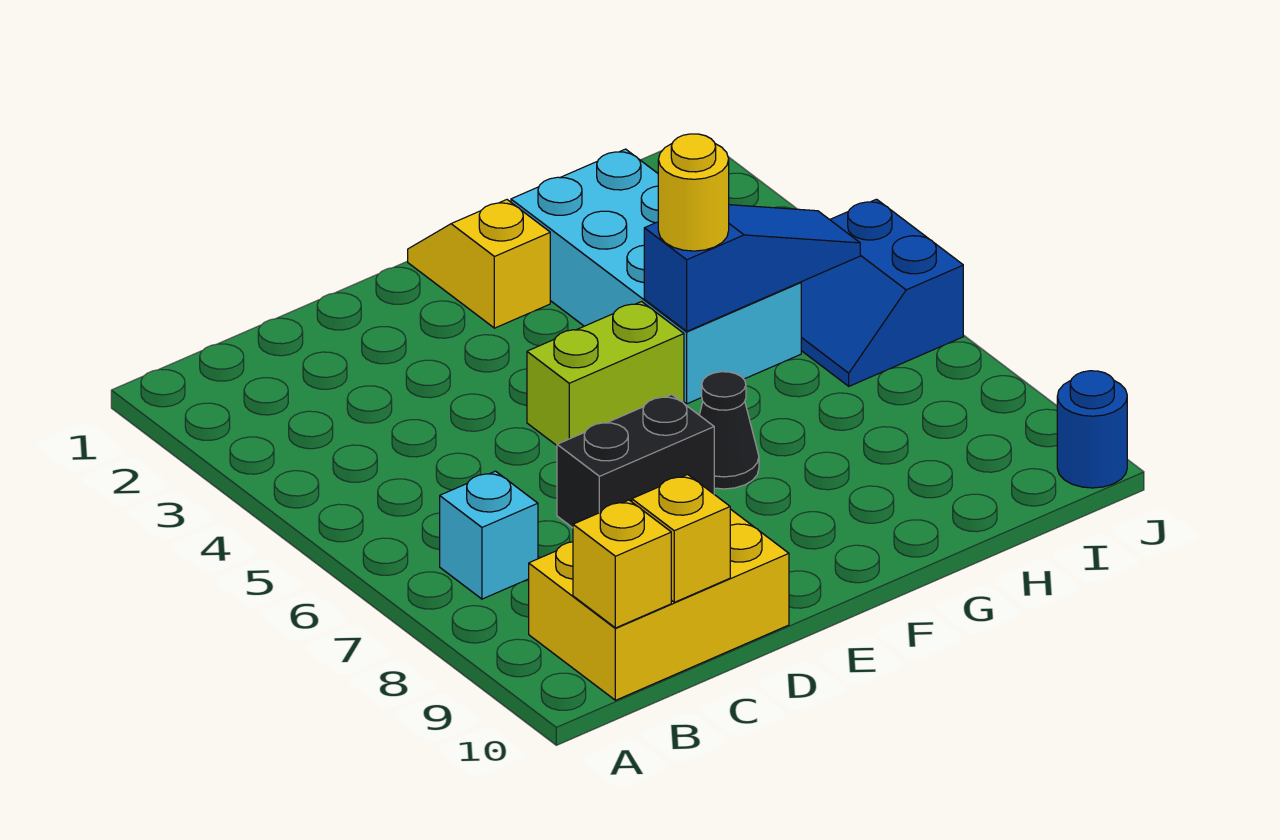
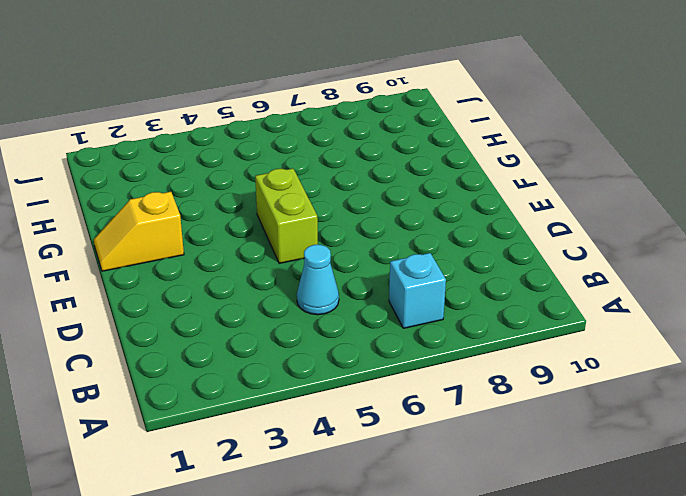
cyan 1x1 cone [297,245,339,315] -> none
none -> yellow 2x3 brick [529,509,789,700]
none -> black 1x2 brick [557,395,714,528]
none -> black 1x1 cone [699,372,759,489]

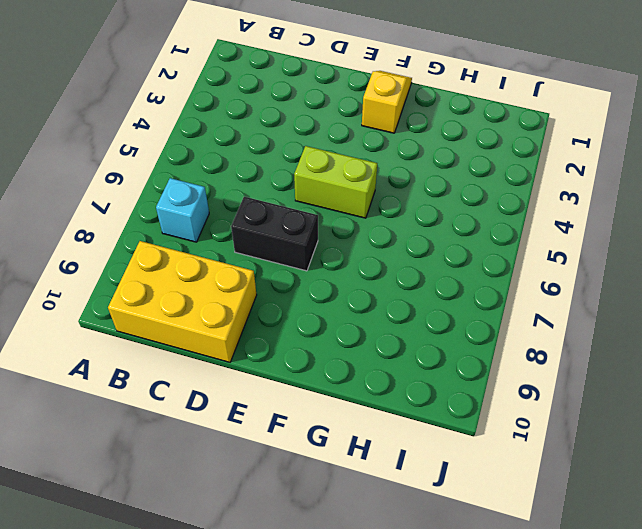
none -> black 1x1 cone [699,372,759,489]
none -> cyan 2x4 brick [511,149,801,404]
none -> blue 2x2 slope [801,199,963,386]

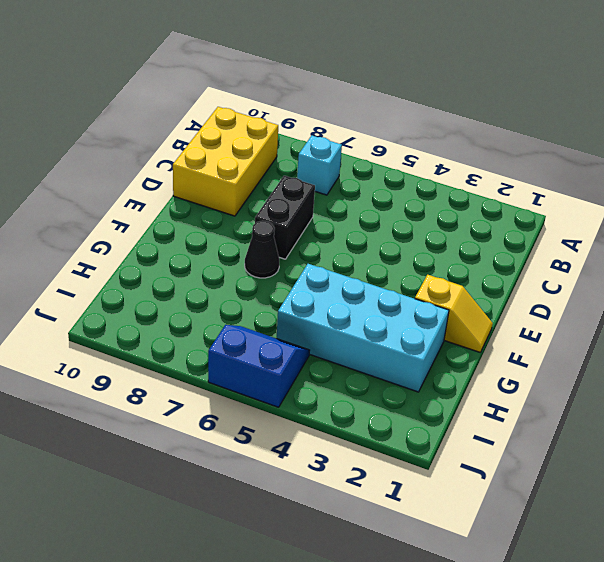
none -> lime 1x2 brick [527,302,684,445]
none -> blue 1x1 round brick [1057,371,1127,488]
none -> yellow 1x1 brick [573,500,671,628]

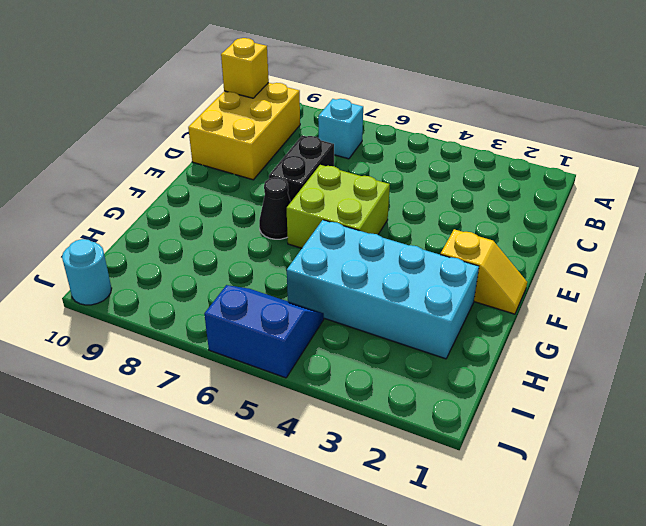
lime 2x2 brick [287,165,390,248] -> lime 1x2 brick [527,302,684,445]
cyan 1x1 round brick [62,239,112,305] -> blue 1x1 round brick [1057,371,1127,488]
none -> yellow 1x1 brick [632,475,730,602]
none -> blue 1x3 slope [644,205,860,331]
none -> yellow 1x1 round brick [658,134,729,251]

